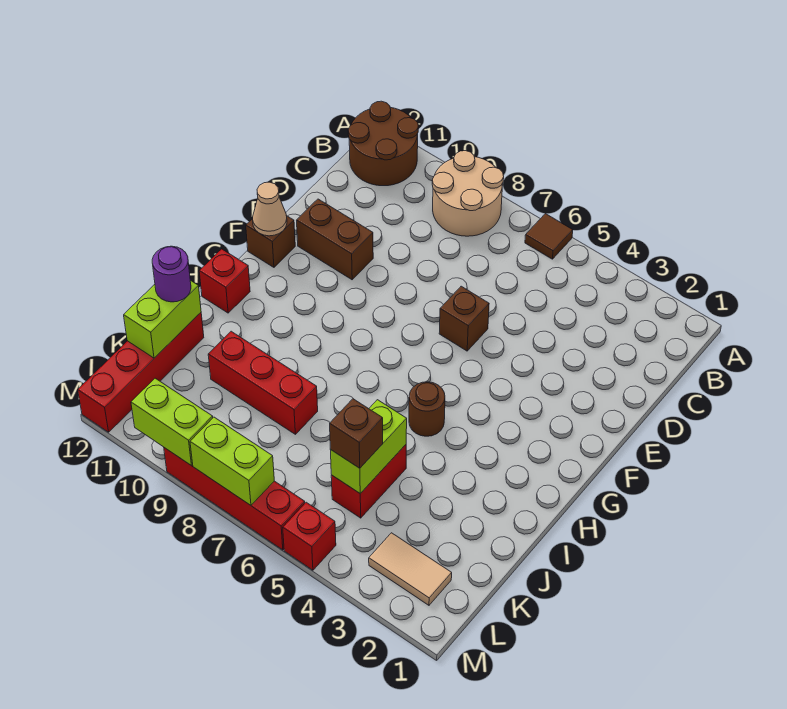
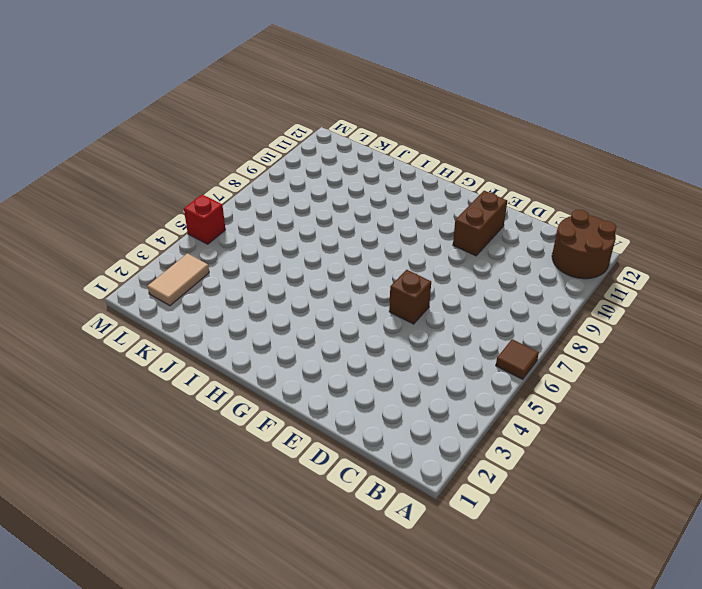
none -> tan 2x2 round brick [432,151,504,236]
none -> brown 1x1 brick [246,216,295,267]
none -> brown 1x1 round brick [409,382,445,436]

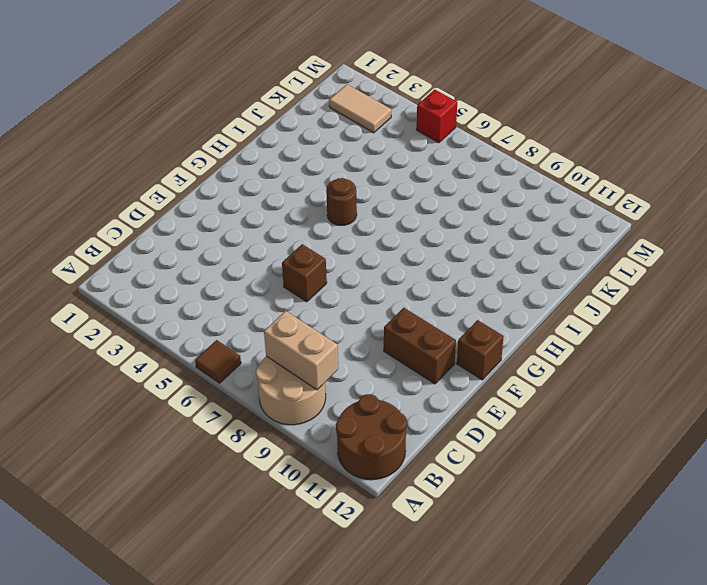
tan 1x2 brick [264,311,338,390] -> none
none -> red 1x1 brick [199,249,250,313]
none -> red 1x2 brick [331,445,406,518]
none -> red 1x3 brick [208,331,318,434]

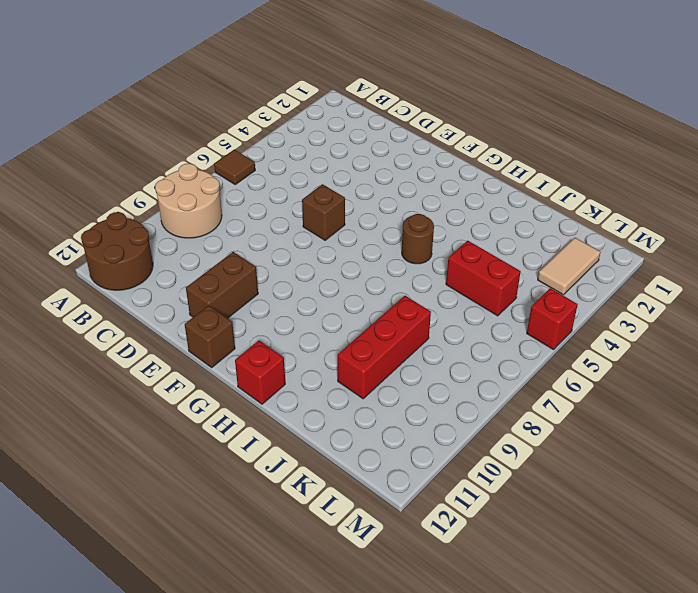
none -> red 1x4 brick [78,313,204,432]
none -> red 1x4 brick [164,448,305,550]
none -> tan 1x1 cone [253,182,287,236]

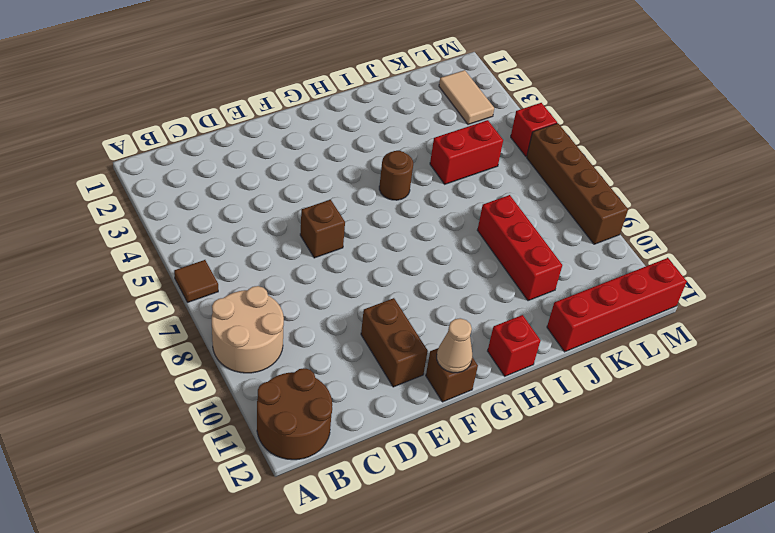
brown 1x4 brick [527,123,628,244] -> red 1x4 brick [164,448,305,550]
none -> lime 1x2 brick [331,400,407,493]
none -> lime 1x2 brick [124,280,201,358]
none -> lime 1x2 brick [190,417,274,505]

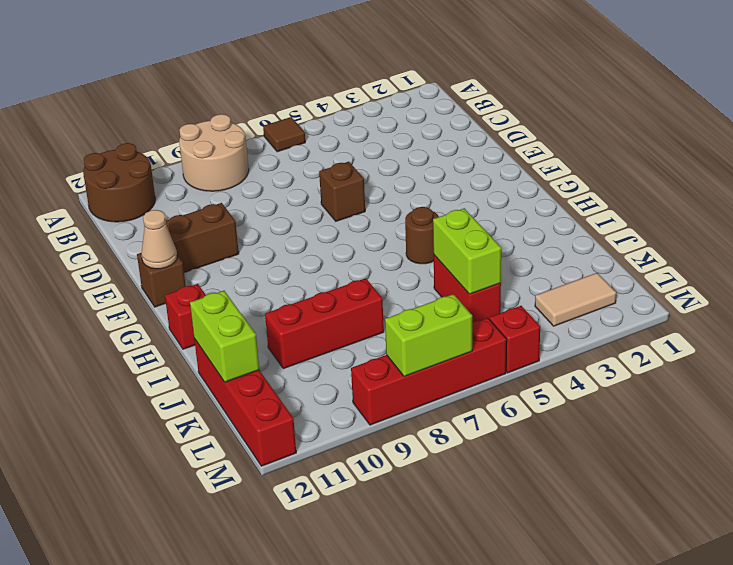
none -> lime 1x2 brick [131,378,213,465]
none -> purple 1x1 round brick [152,246,191,302]
none -> brown 1x1 brick [330,399,383,468]

